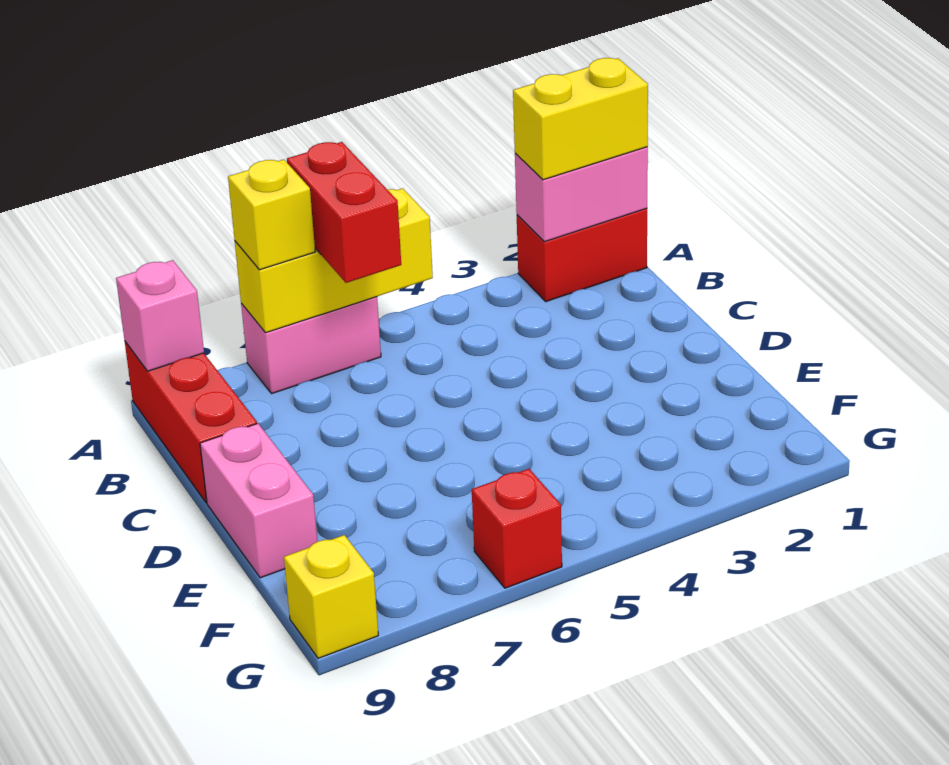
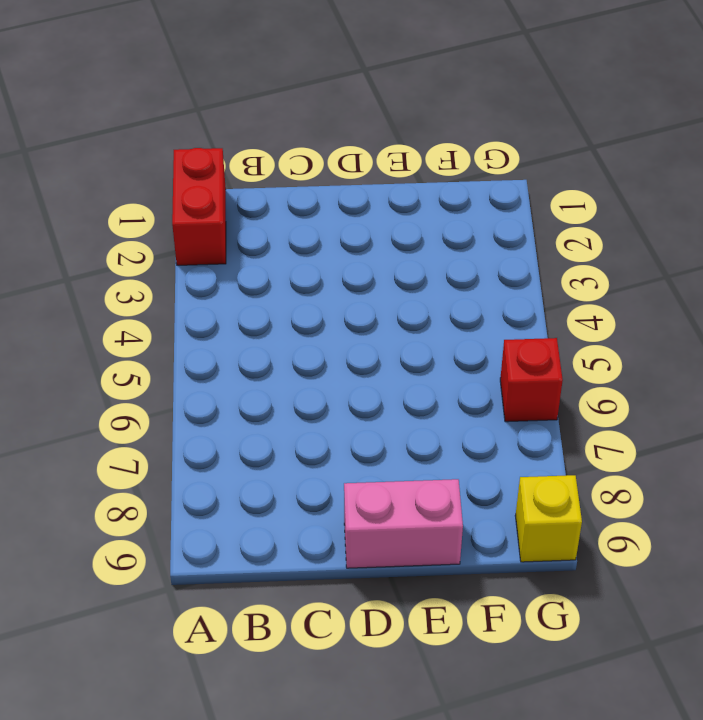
none -> pink 1x2 brick [241,297,381,394]
none -> red 1x3 brick [125,342,257,503]
none -> pink 1x2 brick [515,147,648,242]

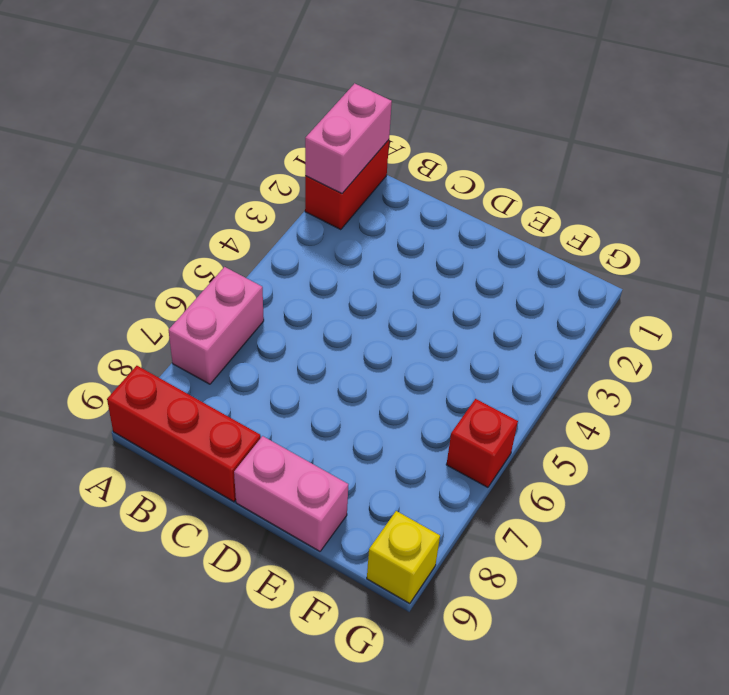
none -> yellow 1x3 brick [235,188,433,333]
none -> pink 1x1 brick [116,260,204,371]
none -> yellow 1x2 brick [513,58,648,180]

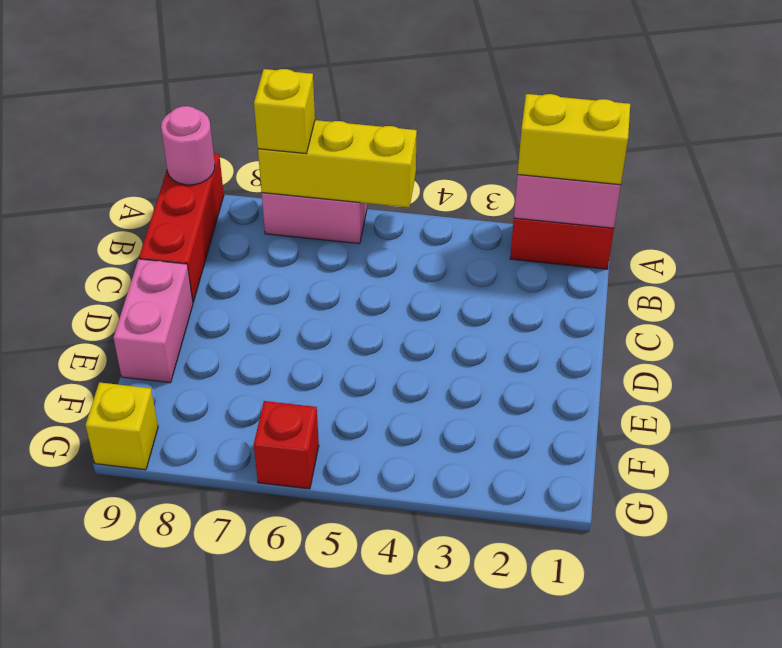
pink 1x1 round brick [161,106,215,185] -> pink 1x1 brick [116,260,204,371]
none -> red 1x2 brick [287,142,401,283]

